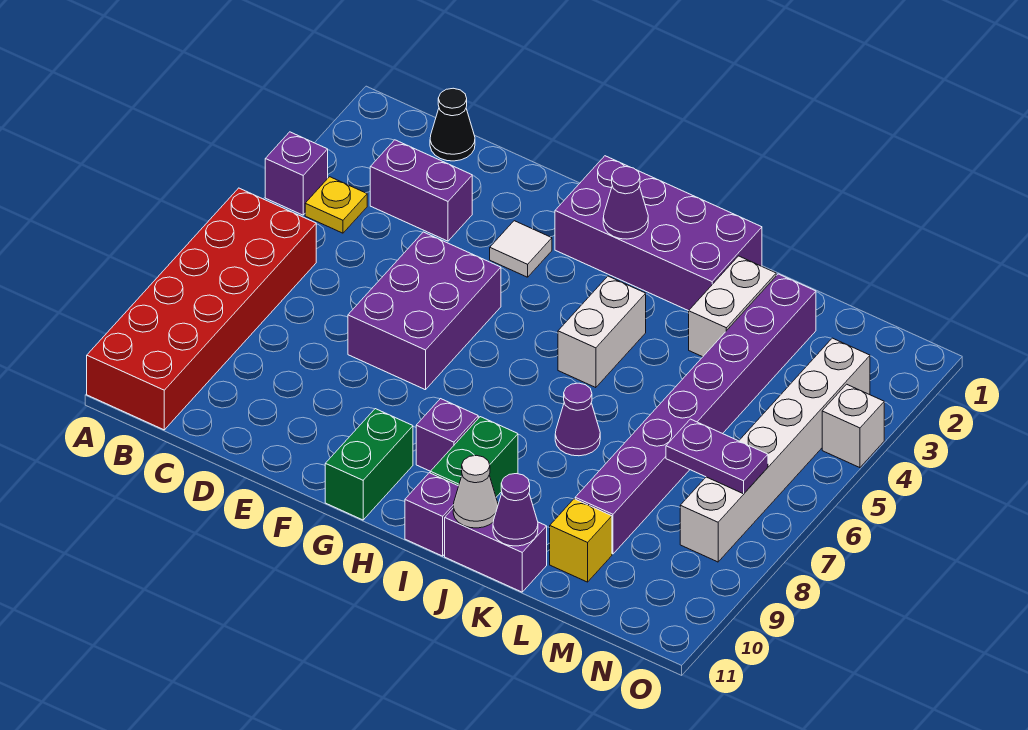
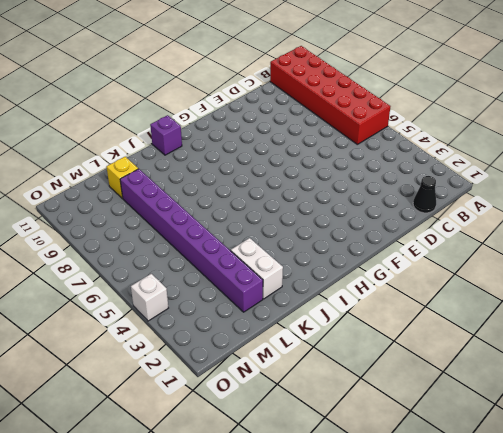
none -> purple 1x1 brick [265,132,328,215]
none -> yellow 1x1 plate [305,177,367,233]
none -> purple 1x2 brick [370,140,472,241]

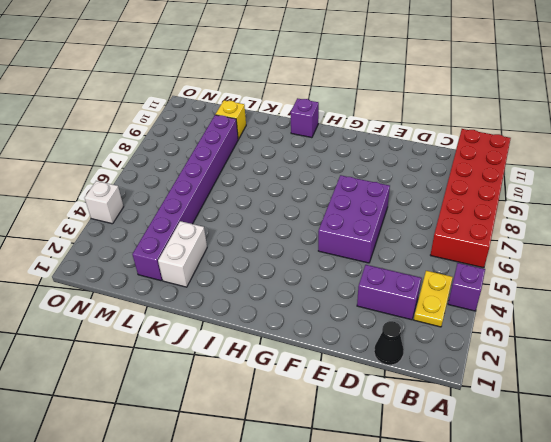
yellow 1x2 plate [414,271,453,327] -> yellow 1x1 plate [305,177,367,233]
none -> white 1x1 tile [490,221,552,277]
none -> purple 2x4 brick [555,156,762,311]
none -> green 1x2 brick [325,409,413,520]

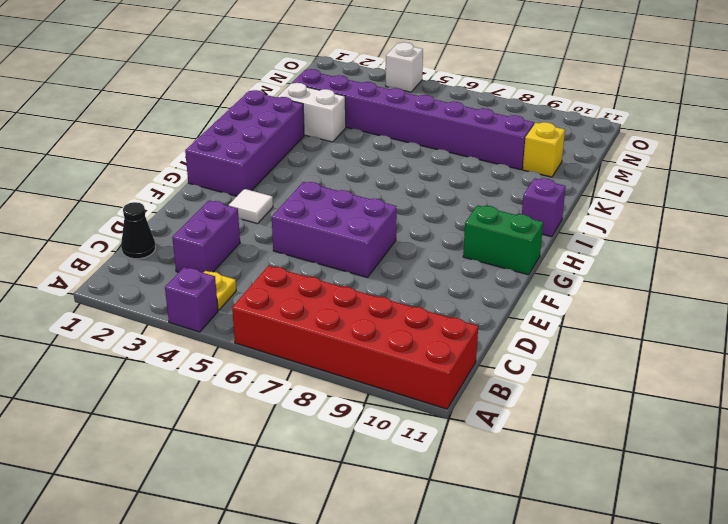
none -> purple 1x1 brick [416,399,478,471]
none -> white 1x2 brick [558,276,646,388]
none -> green 1x2 brick [430,417,518,497]

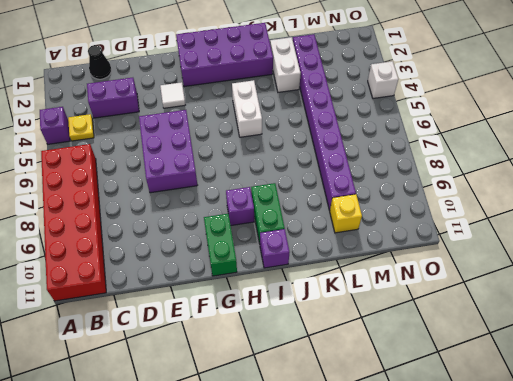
none -> purple 1x1 cone [555,383,600,456]
none -> purple 1x2 brick [445,509,547,592]
none -> white 1x6 brick [680,338,870,562]

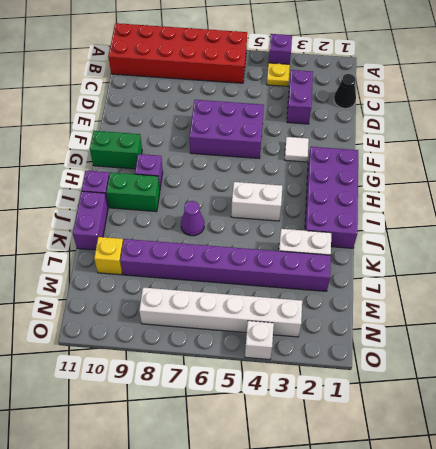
none -> purple 1x1 cone [603,167,648,239]
none -> white 1x1 cone [453,455,498,528]
none -> purple 1x1 cone [493,474,538,546]

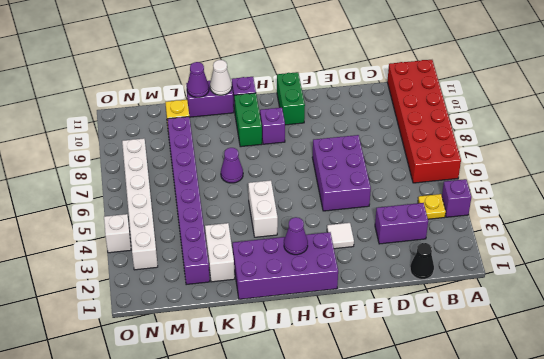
none -> purple 1x2 plate [666,419,768,494]

